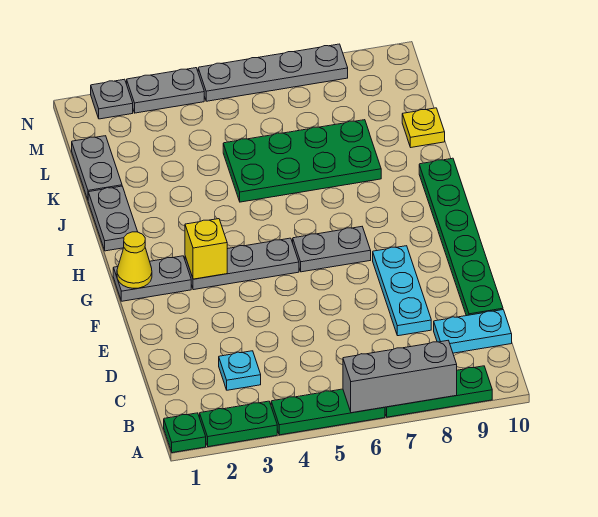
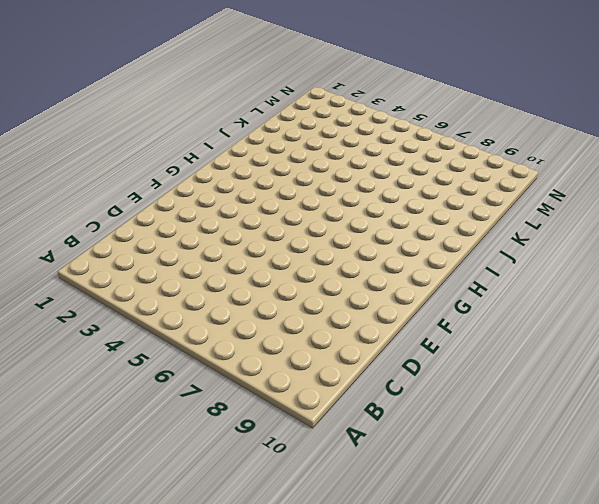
none -> green 1x1 plate [164,413,206,453]
none -> green 1x2 plate [200,401,277,447]
none -> green 1x3 plate [271,389,385,435]

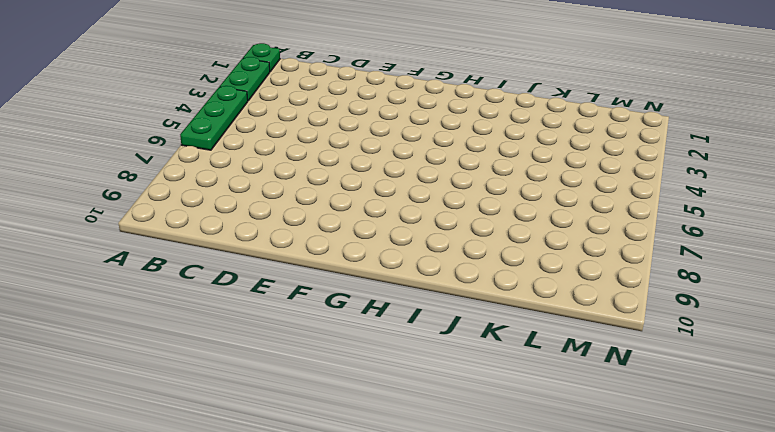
none -> green 1x3 plate [385,366,492,417]
none -> cyan 1x1 plate [219,351,261,390]
none -> cyan 1x2 plate [434,310,512,353]

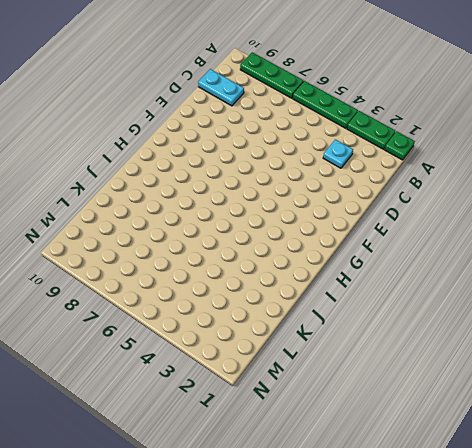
none -> cyan 1x3 plate [373,246,431,336]
none -> green 1x6 plate [419,158,503,316]
none -> grey 1x2 plate [113,256,191,301]

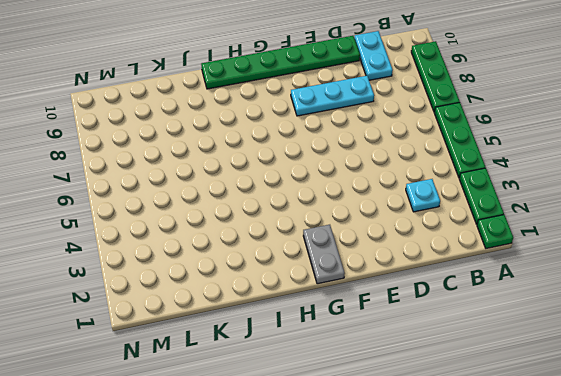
none -> grey 1x3 plate [185,238,299,290]
none -> grey 1x2 plate [293,227,371,272]
none -> grey 1x2 plate [88,186,138,251]

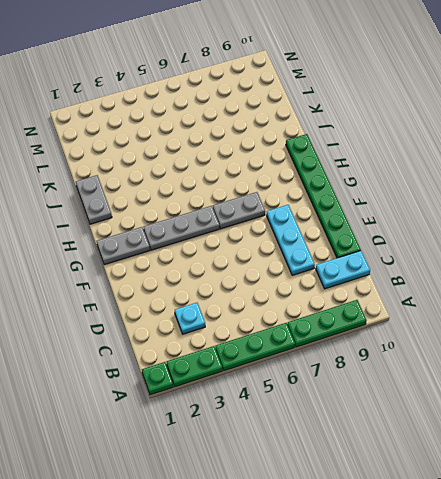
none -> green 2x4 plate [223,120,381,202]
none -> grey 1x2 plate [72,136,122,199]
none -> yellow 1x1 plate [402,108,445,147]

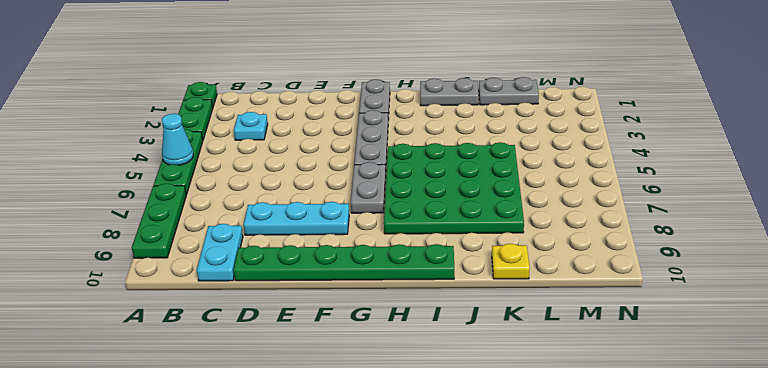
cyan 1x1 cone [162,114,193,165] -> none
green 4x4 plate [384,142,524,234] -> green 2x4 plate [223,120,381,202]
none -> grey 1x1 plate [91,79,133,119]
none -> grey 1x2 plate [127,68,204,113]
none -> grey 1x4 plate [198,44,348,101]

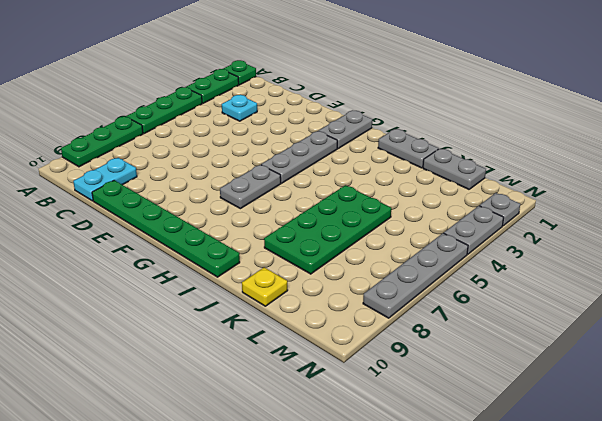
none -> cyan 1x3 plate [373,246,431,336]
none -> grey 1x3 brick [343,341,457,413]
none -> yellow 1x1 cone [117,232,152,288]

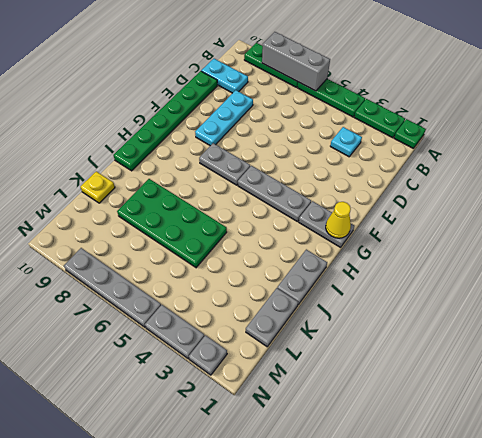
none -> yellow 1x1 brick [185,219,227,279]

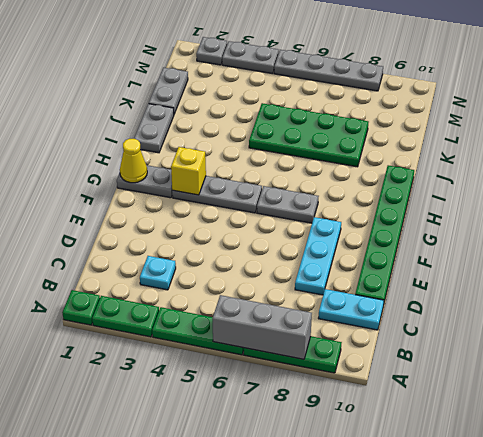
none -> yellow 1x1 plate [402,108,445,147]

